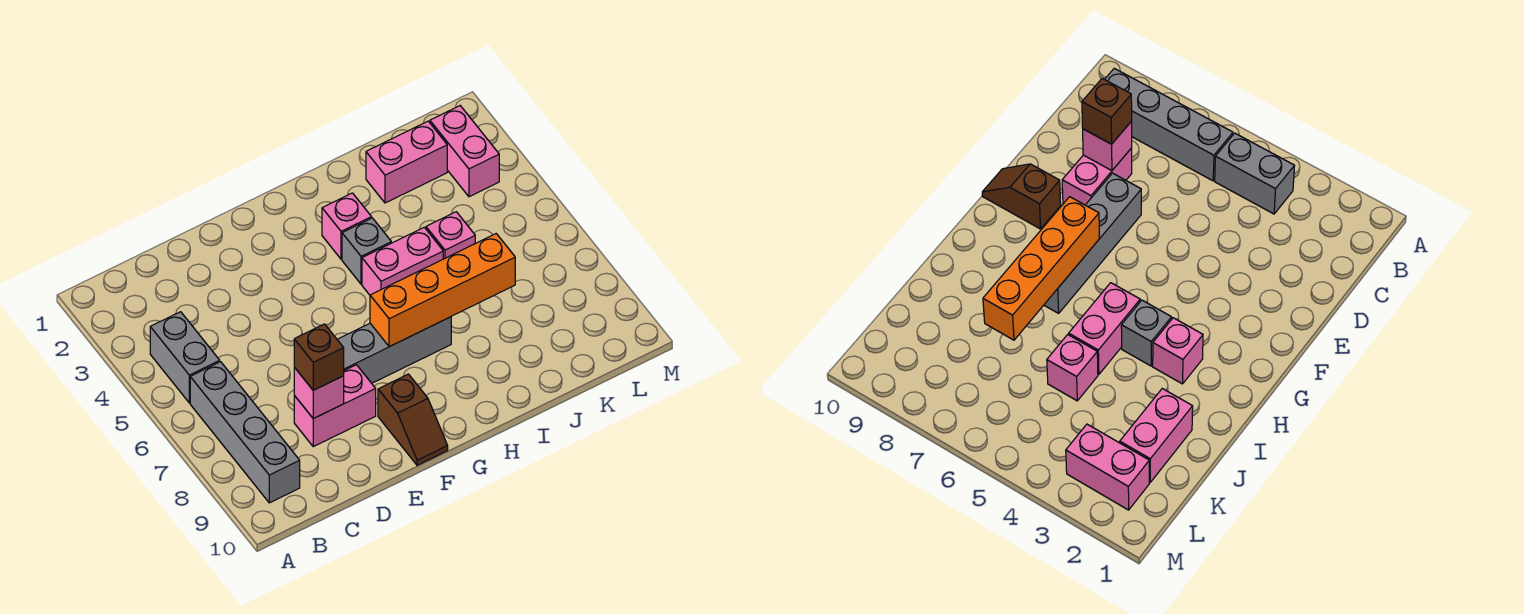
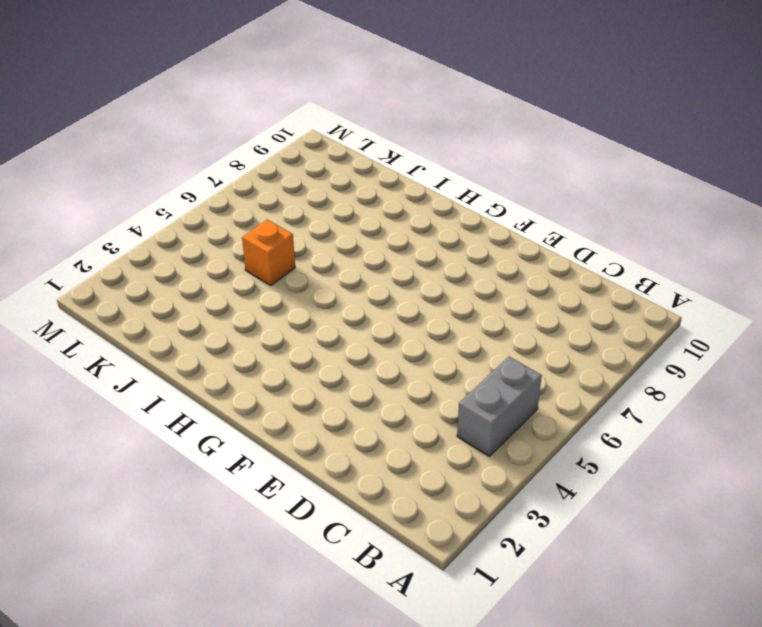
orange 1x1 brick [242,220,295,286] -> pink 1x1 brick [426,212,475,259]
none -> grey 1x4 brick [190,362,300,503]
none -> pink 1x2 brick [294,365,376,447]
none -> grey 1x4 brick [337,317,451,383]

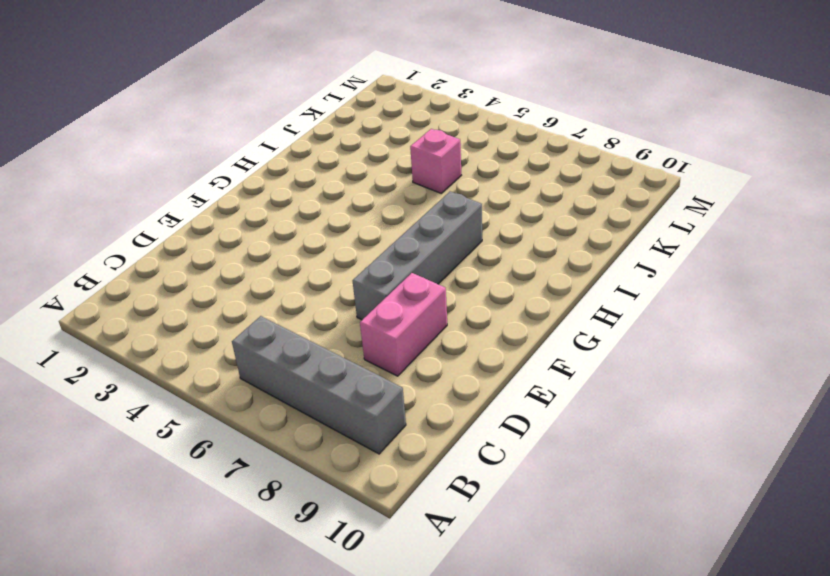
none -> grey 1x2 brick [150,312,220,403]
none -> brown 1x2 slope [378,374,448,465]
none -> pink 1x1 brick [322,193,372,259]

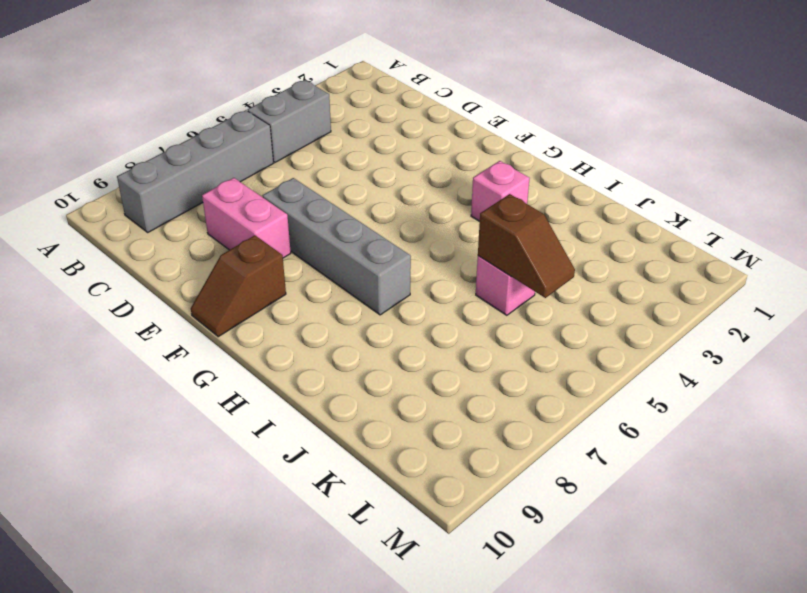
brown 1x2 slope [478,194,575,298] -> none
none -> grey 1x1 brick [342,218,391,284]
none -> pink 1x2 brick [362,227,443,295]
none -> pink 1x2 brick [366,121,447,203]

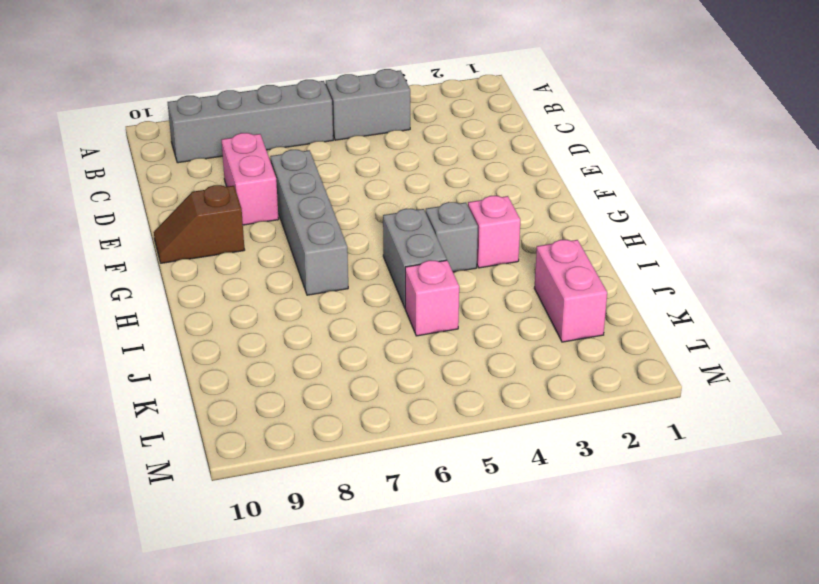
grey 1x2 brick [383,209,447,307] -> pink 1x2 brick [362,227,443,295]
none -> pink 1x2 brick [430,106,499,197]
none -> pink 1x1 brick [294,367,344,419]
none -> orange 1x4 brick [370,234,515,347]

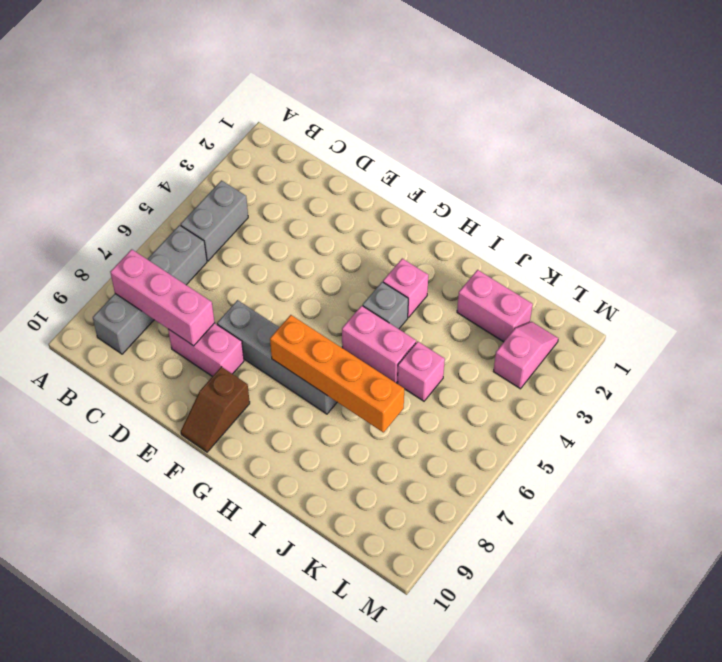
pink 1x3 brick [110,249,215,346] -> pink 1x1 brick [294,367,344,419]
pink 1x2 slope [493,322,558,389] -> pink 1x2 brick [430,106,499,197]
none -> brown 1x1 brick [294,324,344,390]

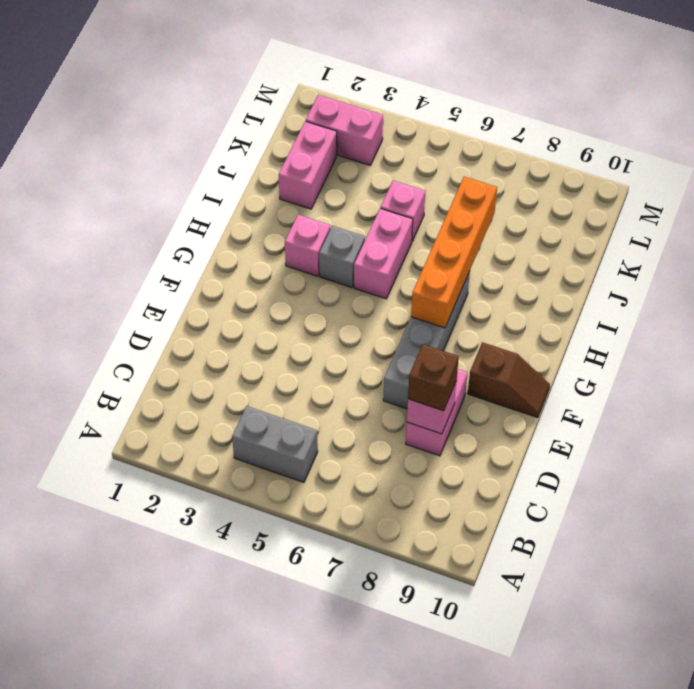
none -> grey 1x4 brick [190,362,300,503]

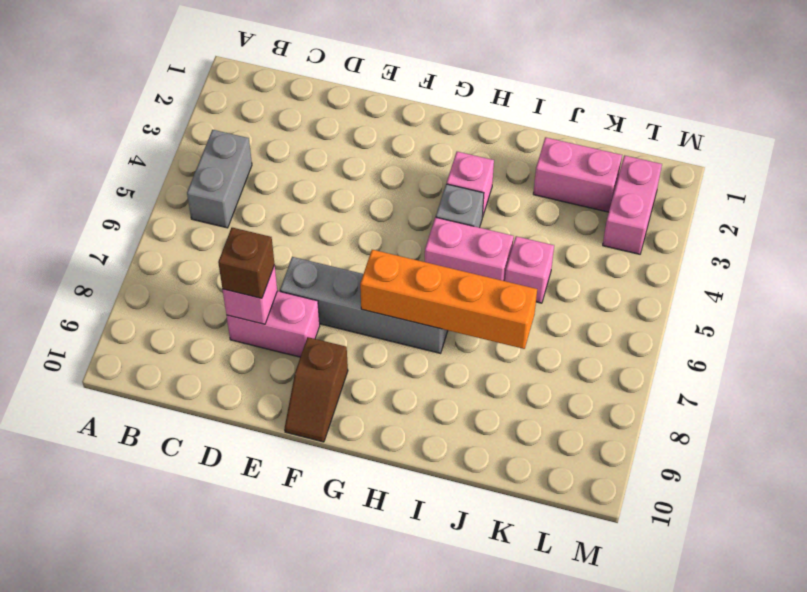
none -> grey 1x4 brick [190,362,300,503]

